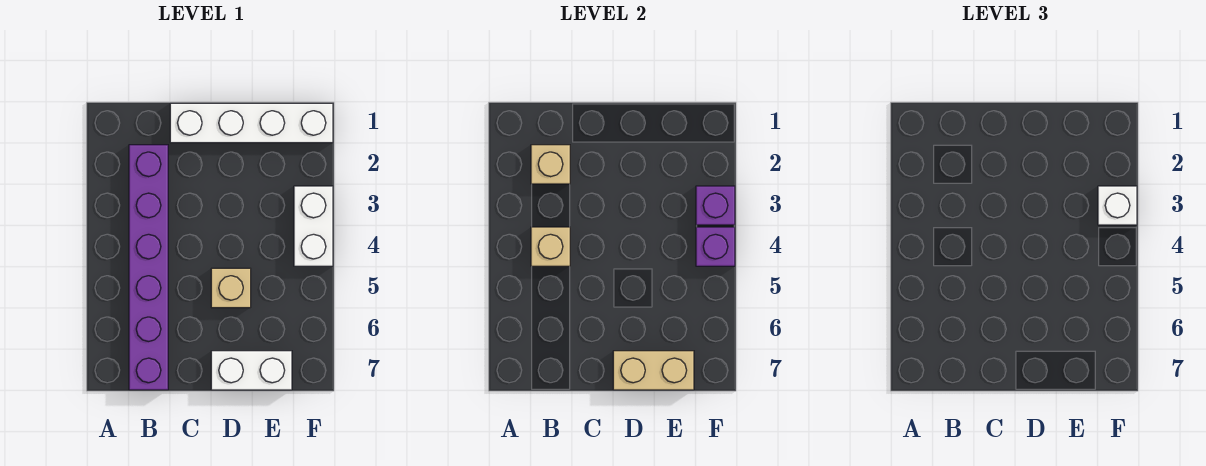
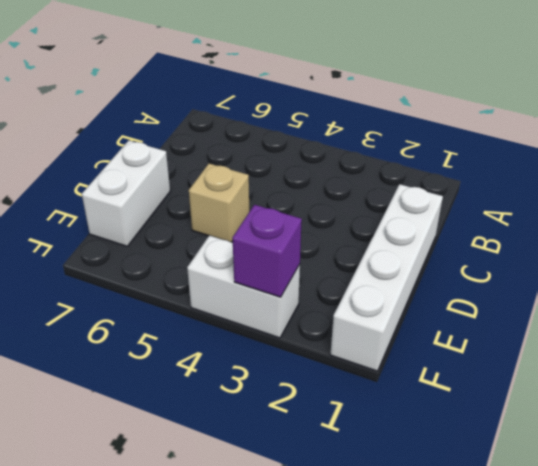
none -> purple 1x6 brick [129,145,168,390]
none -> tan 1x1 brick [531,145,570,184]

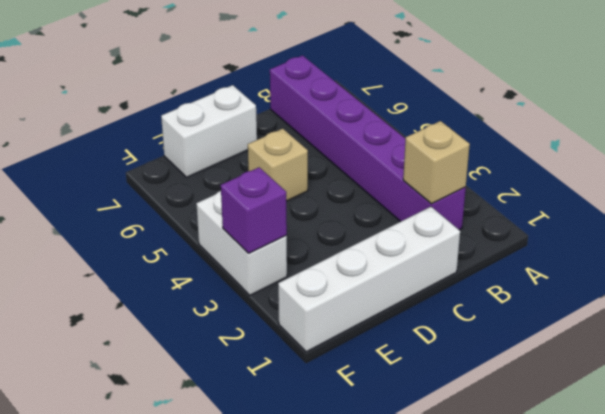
none -> tan 1x1 brick [531,227,570,266]
none -> tan 1x2 brick [613,351,694,390]

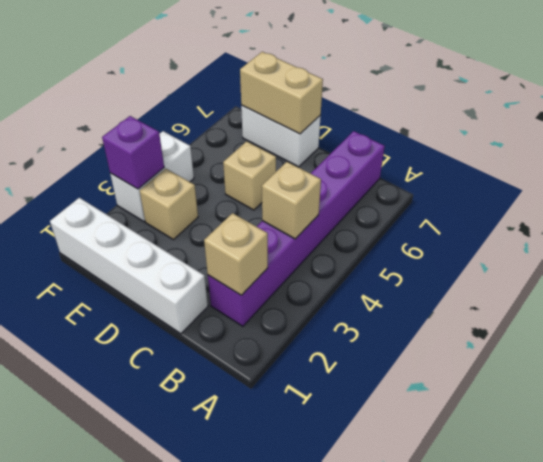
tan 1x1 brick [140,169,198,240] -> none
none -> purple 1x1 brick [696,227,735,266]
none -> white 1x1 brick [1098,186,1137,225]

